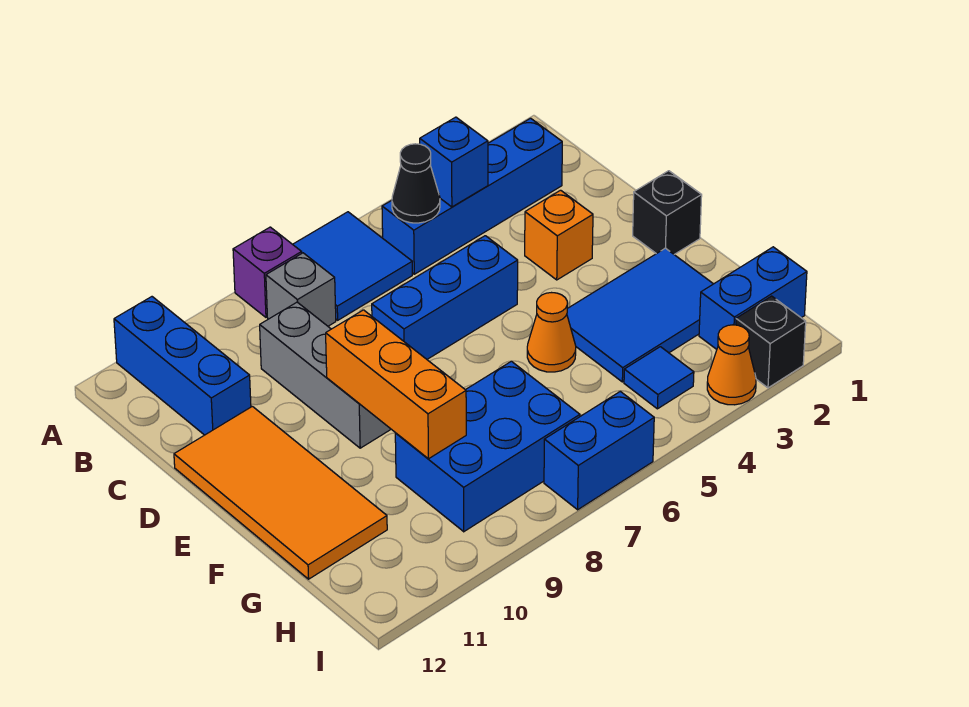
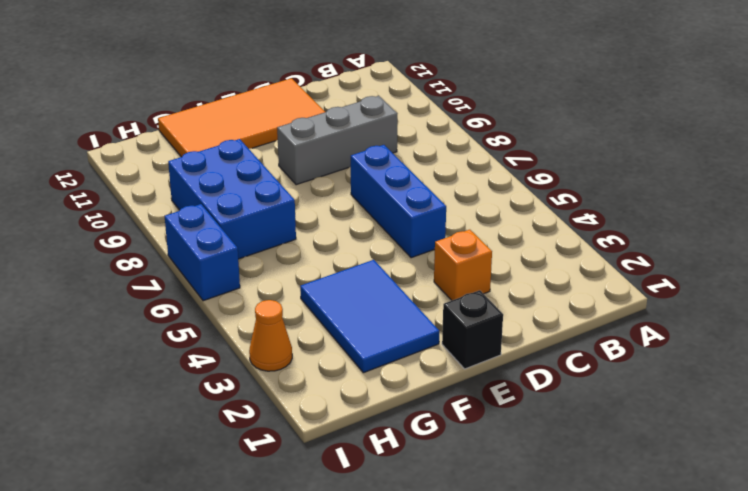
none -> blue 2x2 tile [293,212,412,320]
none -> purple 1x1 brick [233,227,302,317]
none -> blue 1x3 brick [114,297,251,435]

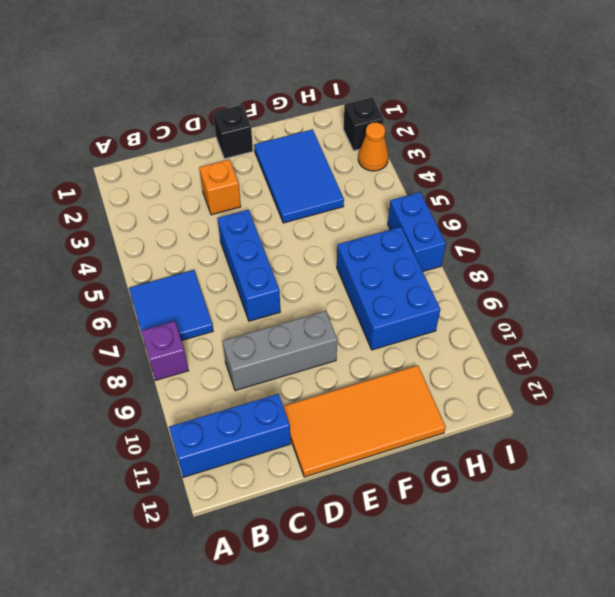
none -> blue 1x4 brick [382,118,562,274]
none -> grey 1x1 brick [266,253,336,326]
none -> orange 1x1 cone [527,293,576,372]

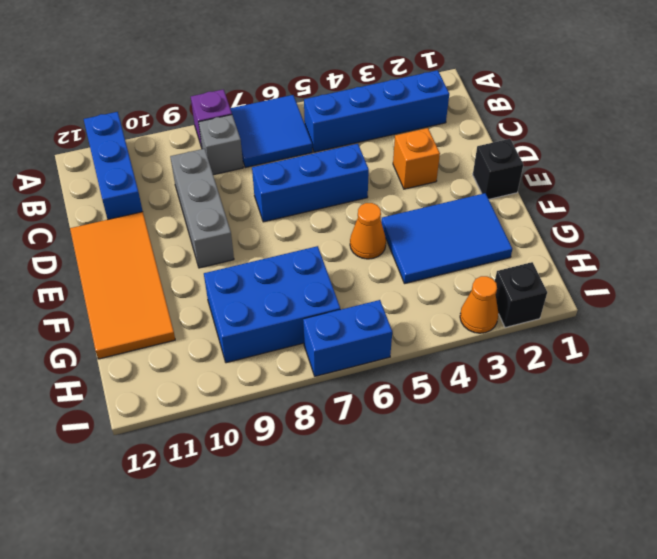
none -> blue 1x2 brick [699,247,807,349]
none -> blue 1x1 tile [624,347,694,409]
none -> blue 1x1 brick [420,117,488,207]

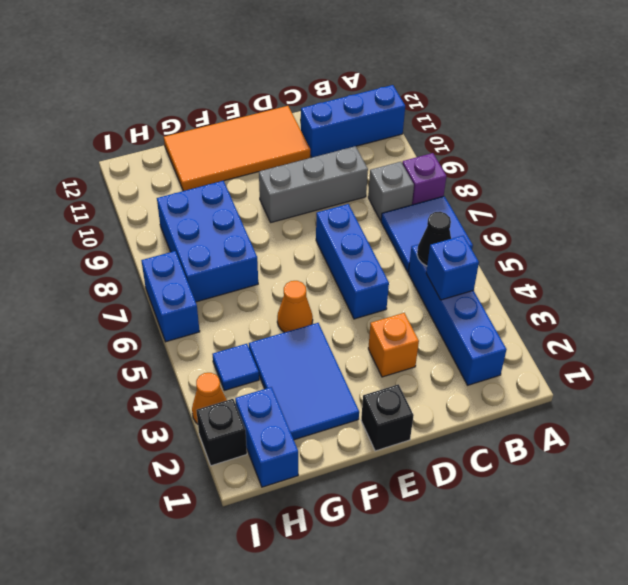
none -> orange 1x3 brick [326,310,466,459]

